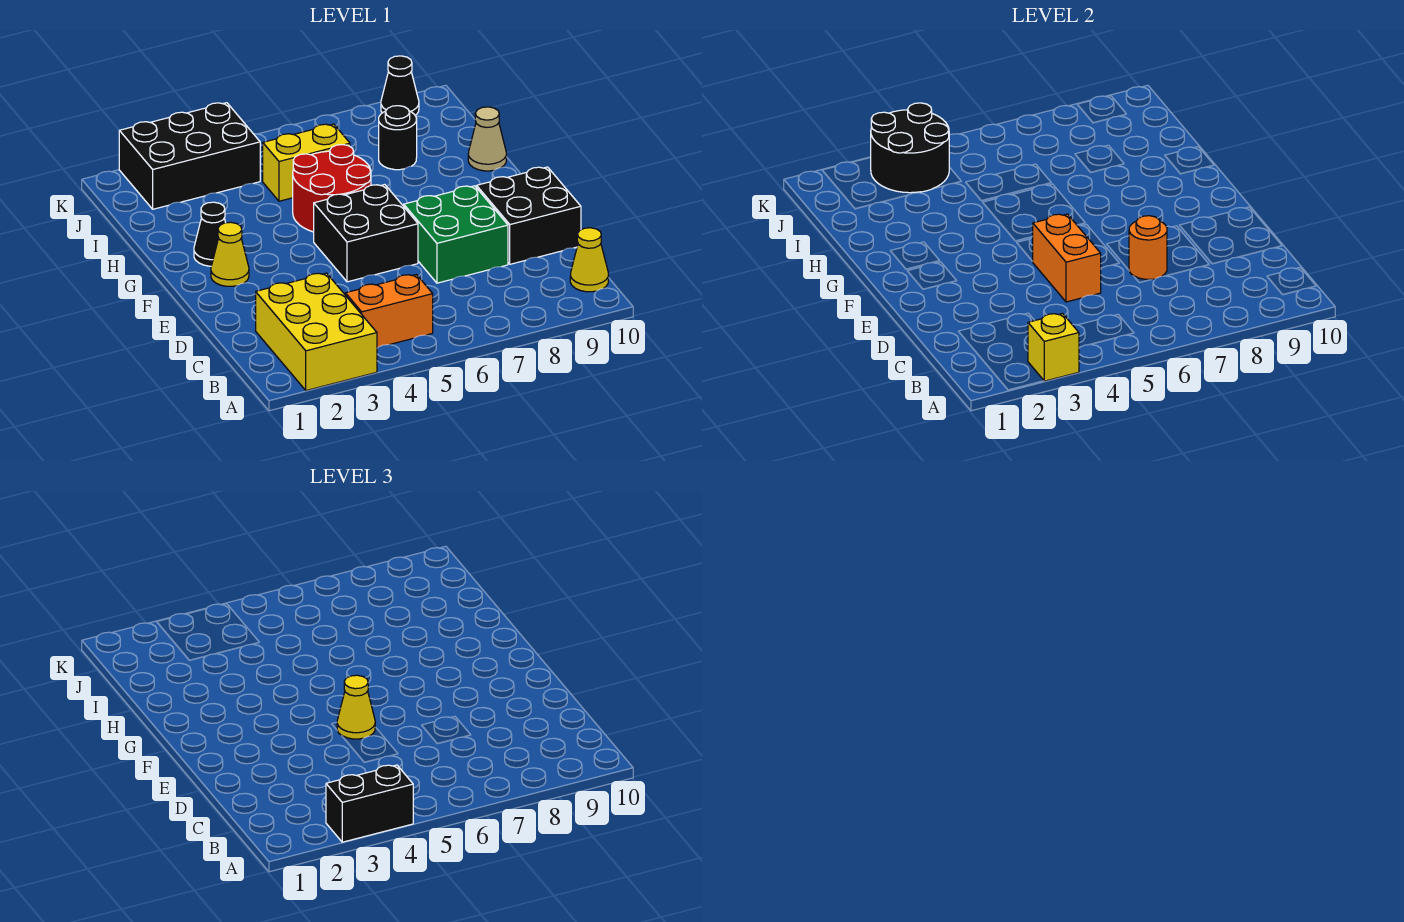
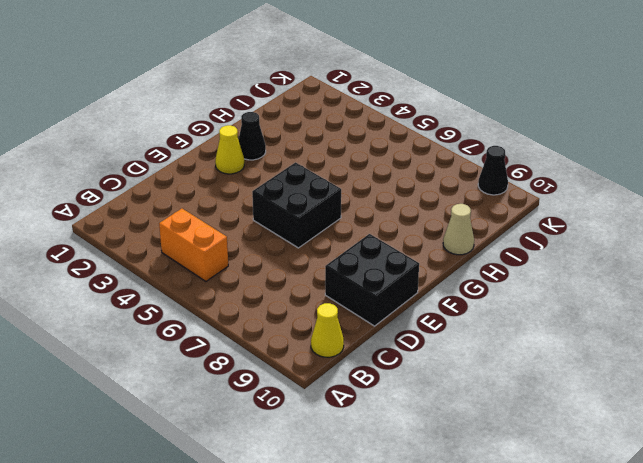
none -> yellow 2x3 brick [256,273,377,391]
none -> green 2x2 brick [404,186,508,283]
none -> red 2x2 round brick [293,145,371,232]

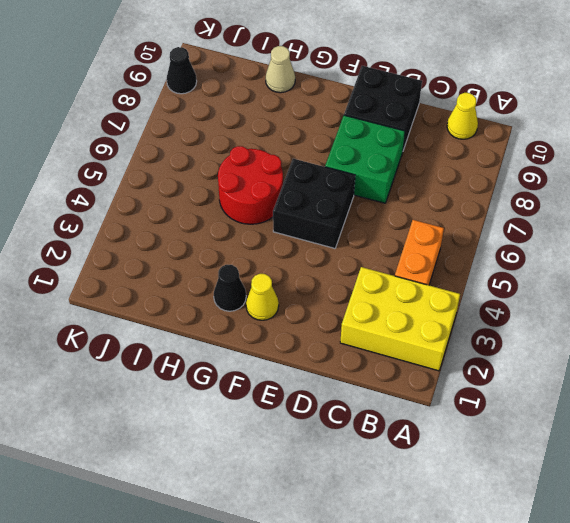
none -> yellow 1x2 brick [263,124,350,201]
none -> black 1x1 round brick [379,106,417,170]
none -> black 2x3 brick [119,103,260,209]

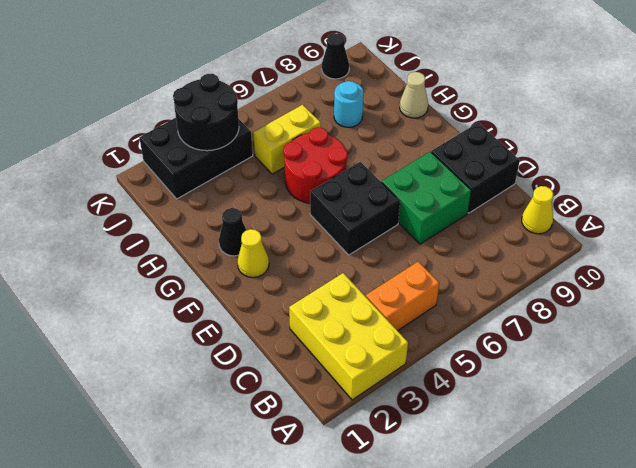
cyan 1x1 round brick [334,81,364,127] -> black 1x1 round brick [379,106,417,170]
none -> yellow 1x1 brick [1028,314,1079,381]
none -> orange 1x2 brick [1032,214,1101,302]
none -> orange 1x1 round brick [1129,216,1167,279]

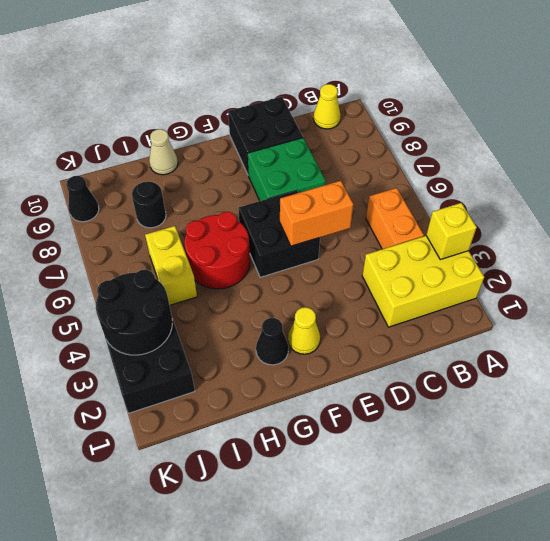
none -> orange 1x1 round brick [1129,216,1167,279]
none -> black 1x2 brick [326,765,413,842]
none -> yellow 1x1 cone [337,675,375,739]

